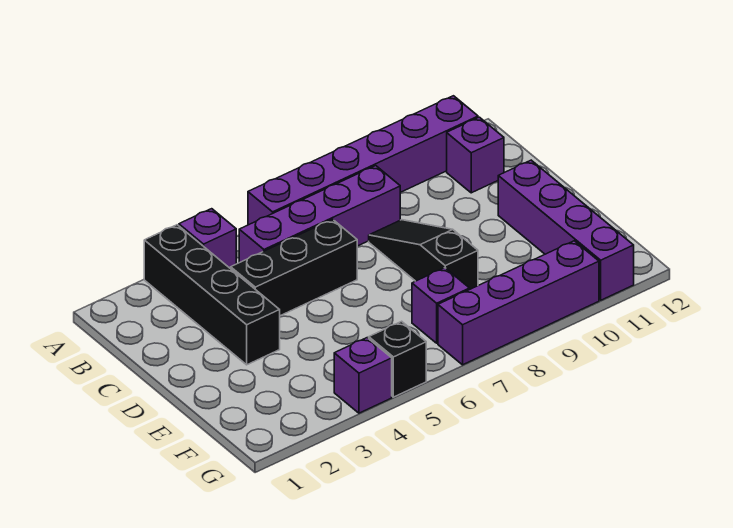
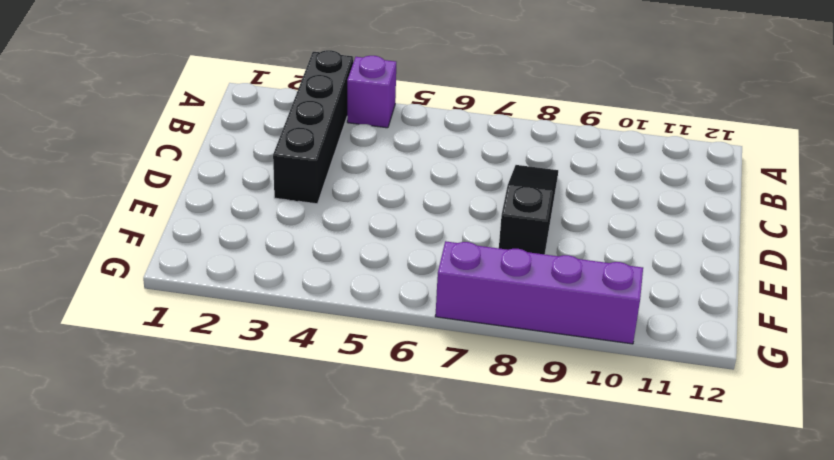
none -> purple 1x6 brick [248,96,478,225]
none -> purple 1x4 brick [239,166,400,263]
none -> purple 1x1 brick [447,117,504,193]

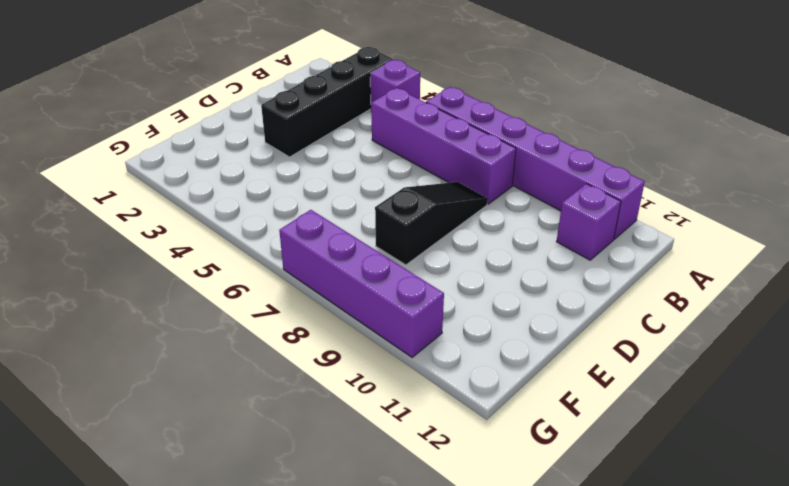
none -> black 1x3 brick [231,219,357,316]
none -> purple 1x4 brick [498,160,634,300]
none -> purple 1x1 brick [412,268,470,343]

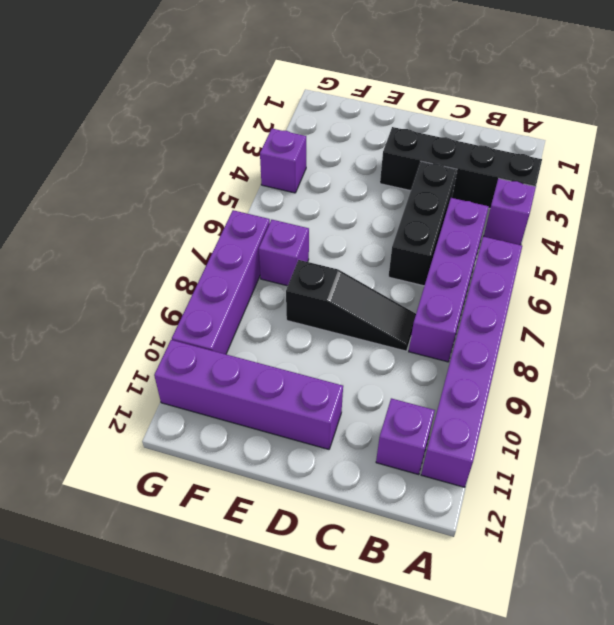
none -> black 1x1 brick [369,321,426,397]

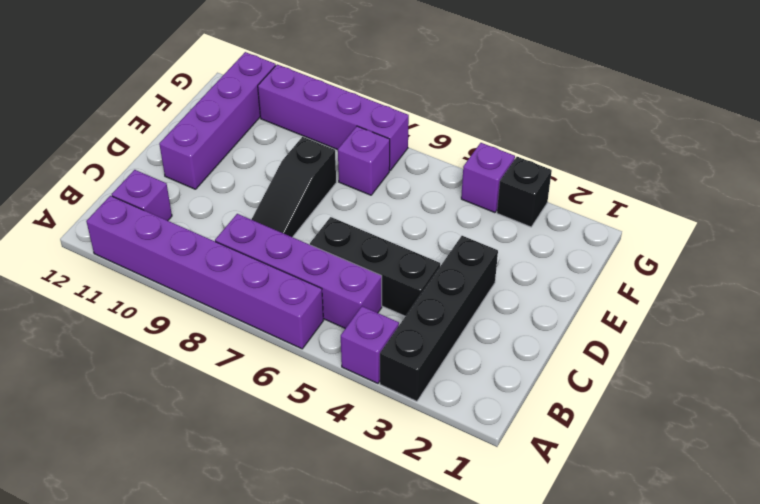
black 1x1 brick [497,157,552,227] -> black 1x1 brick moved to [369,321,426,397]

